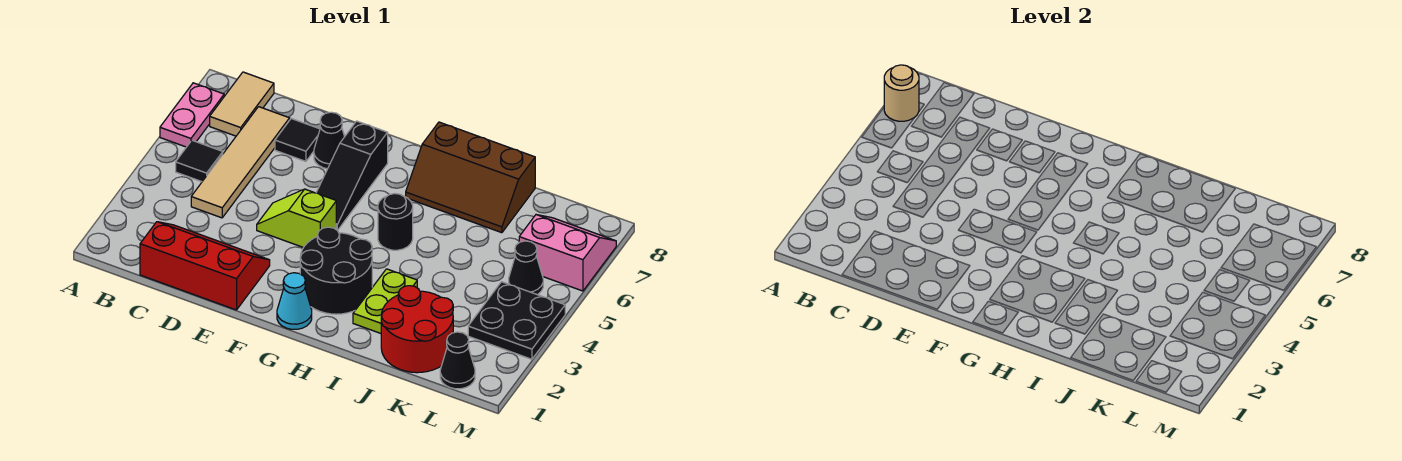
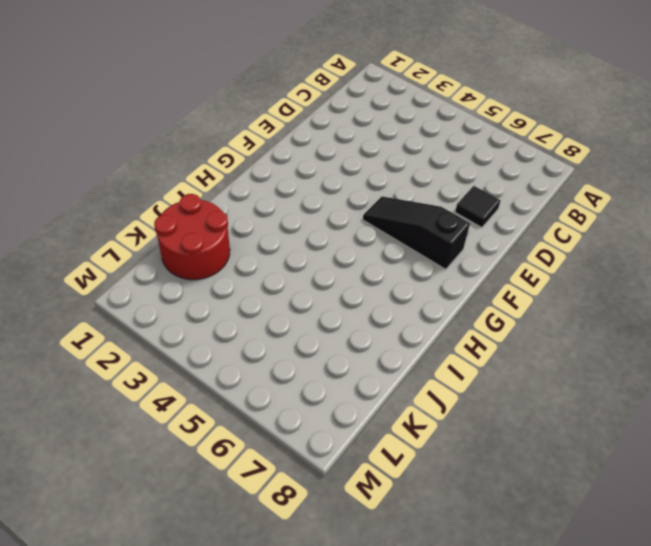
none -> pink 1x2 plate [160,83,224,147]
none -> black 1x1 tile [176,140,223,182]
none -> tan 1x2 tile [210,72,274,136]

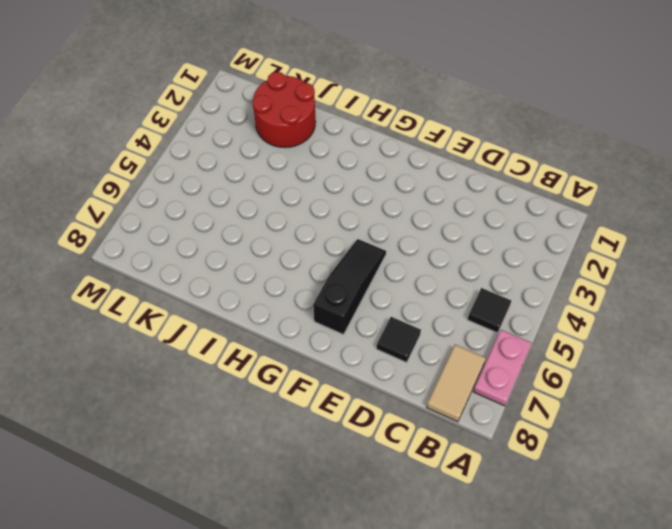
none -> red 2x3 slope [140,222,270,310]
none -> tan 1x4 tile [191,107,290,218]
none -> lime 1x2 slope [257,189,336,247]

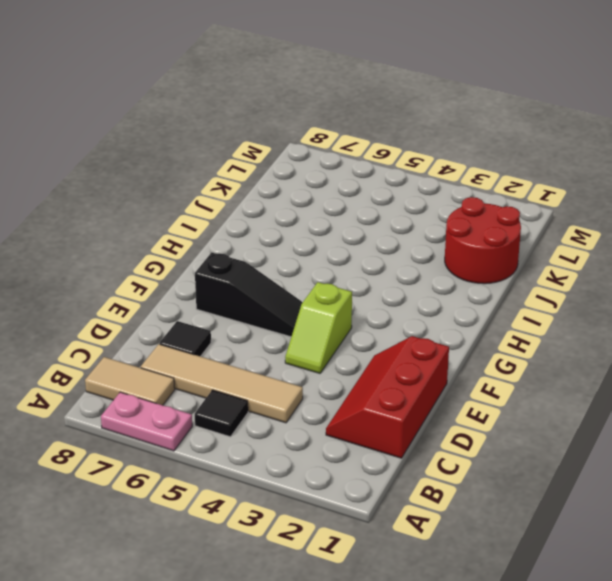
none -> black 1x1 cone [314,112,345,169]
none -> cyan 1x1 cone [277,273,312,329]
none -> black 2x2 round brick [300,227,372,314]

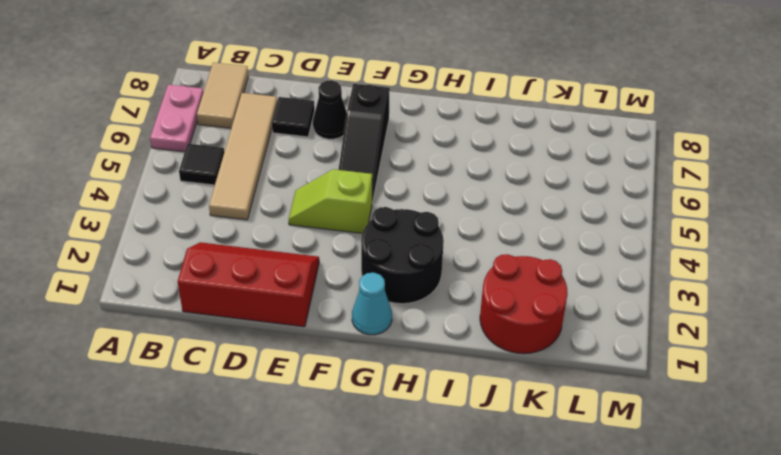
none -> black 1x1 round brick [378,194,413,250]
none -> brown 2x3 slope [406,122,535,233]
none -> lime 1x2 plate [353,269,417,333]

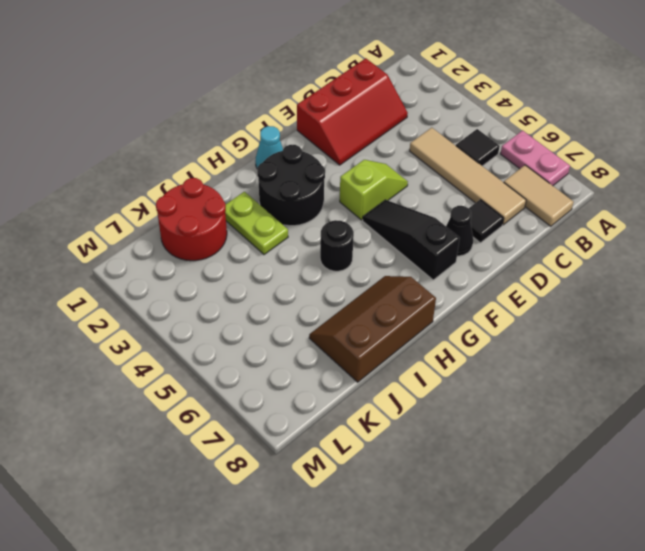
none -> black 1x1 cone [440,332,475,389]
none -> black 2x2 plate [468,282,565,359]
none -> black 1x1 cone [509,241,543,295]

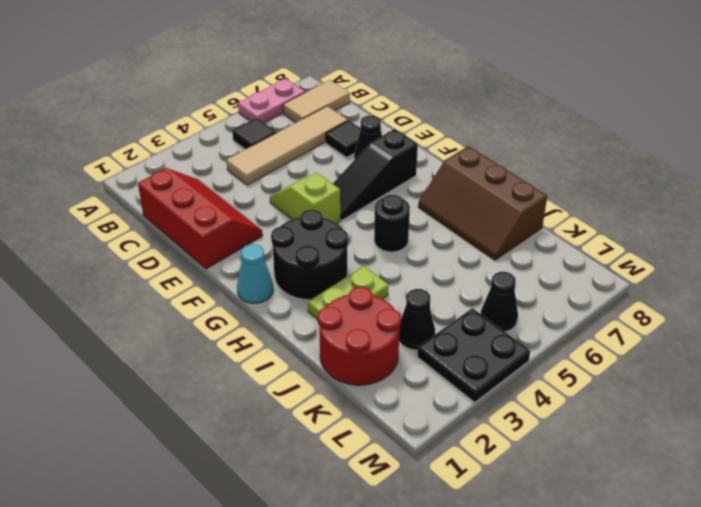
black 1x1 cone [399,289,435,350] -> black 1x1 cone moved to [440,332,475,389]
none -> pink 2x2 slope [519,215,616,291]
none -> tan 1x1 round brick [884,65,919,121]

